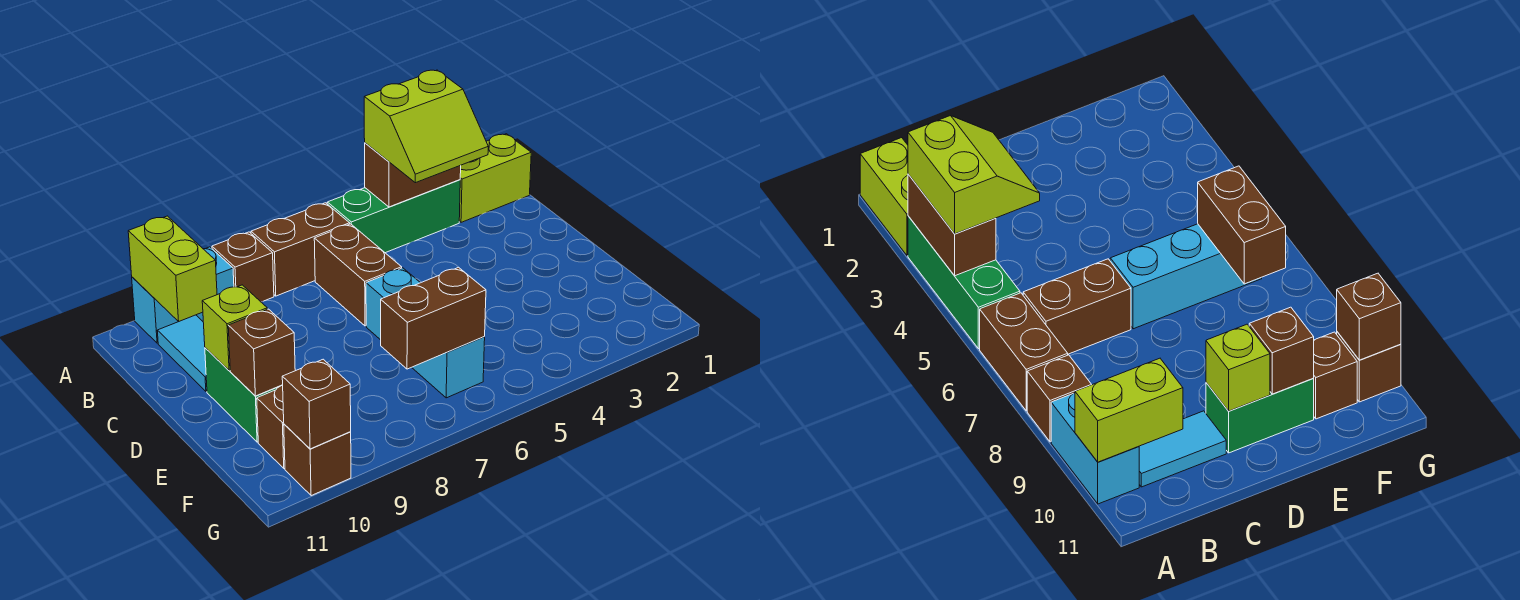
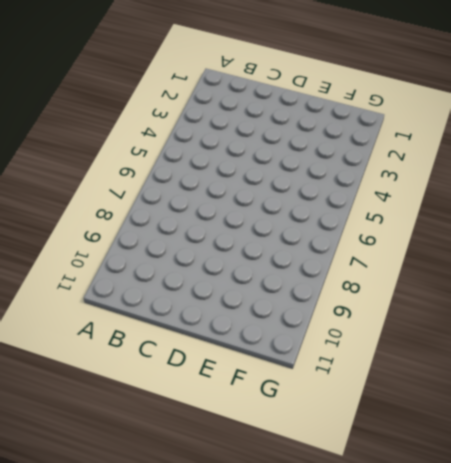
none -> lime 1x2 brick [459,134,531,222]
none -> green 1x3 brick [327,180,460,253]
none -> brown 1x2 brick [251,203,350,296]

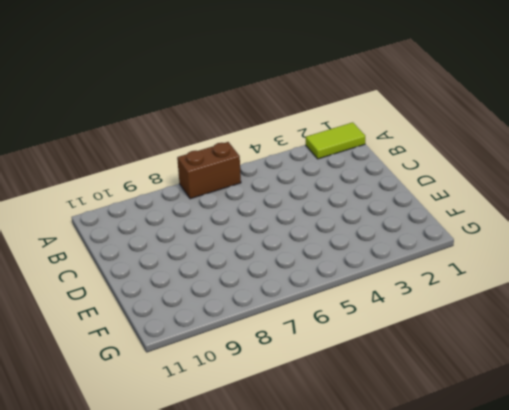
lime 1x2 tile [306,122,365,159] -> lime 1x2 brick [459,134,531,222]
none -> green 1x3 brick [327,180,460,253]
none -> brown 1x1 brick [212,232,274,302]
none -> cyan 1x2 brick [132,247,234,343]

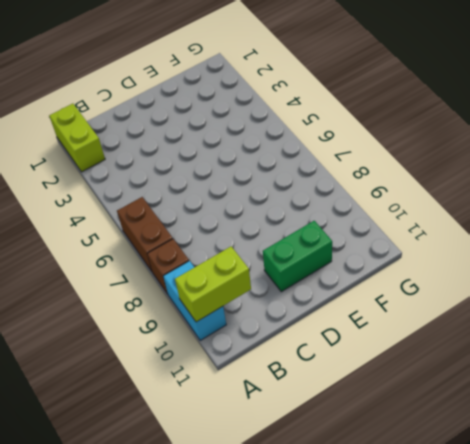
none -> green 1x3 brick [327,180,460,253]
none -> brown 1x2 brick [314,224,402,326]
none -> cyan 1x2 tile [157,315,207,391]

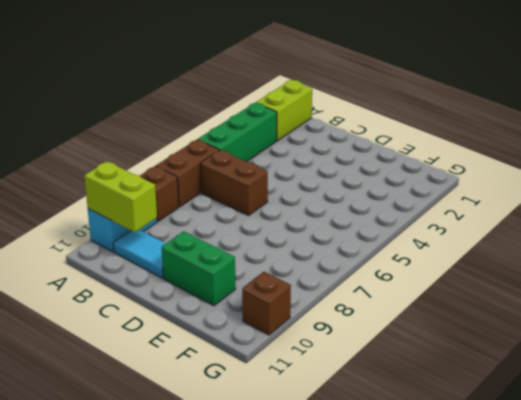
none -> cyan 1x3 brick [366,268,485,398]
none -> brown 1x1 brick [257,385,285,468]
none -> brown 1x2 brick [365,143,461,207]

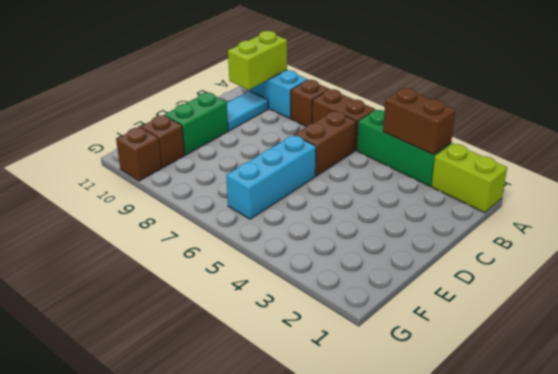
none -> lime 1x1 brick [202,285,267,371]
none -> brown 1x1 brick [228,309,295,396]
none -> brown 1x2 brick [381,267,486,369]

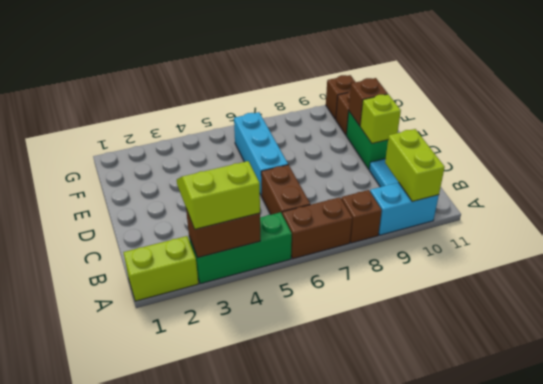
none -> brown 1x2 brick [381,267,486,369]
none -> brown 1x1 brick [282,359,351,449]

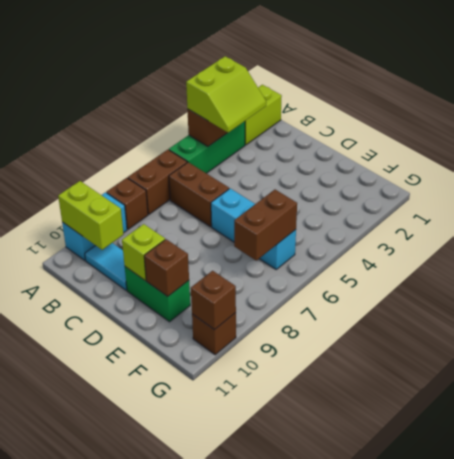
none -> brown 1x1 brick [257,385,285,468]

